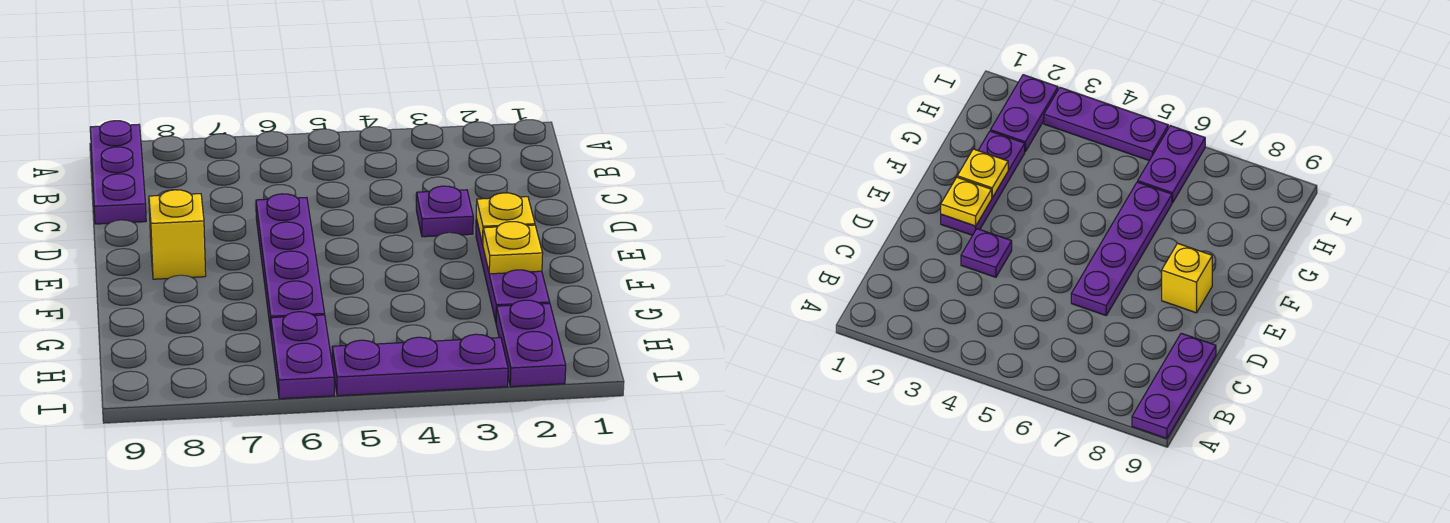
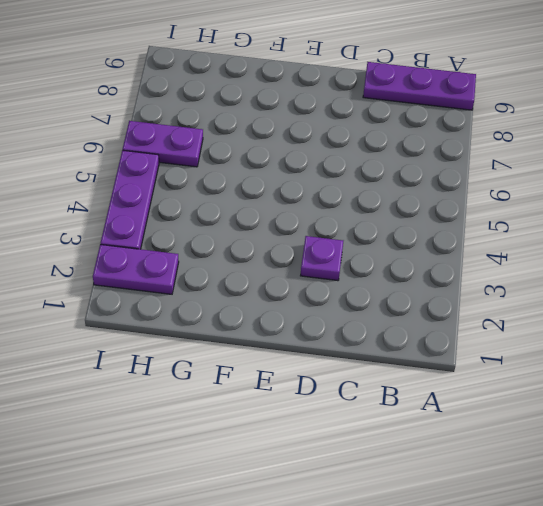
none -> purple 1x4 plate [256,194,325,331]
none -> purple 1x3 plate [476,219,550,322]

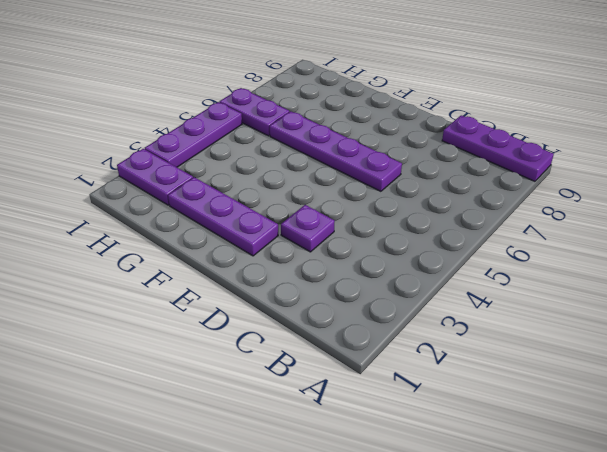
none -> yellow 1x1 brick [149,190,206,279]
none -> yellow 1x1 plate [476,193,535,244]

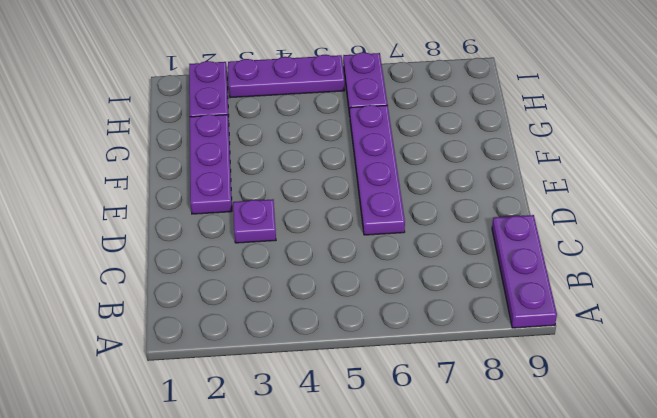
none -> yellow 1x1 brick [149,190,206,279]
none -> yellow 1x1 plate [476,193,535,244]

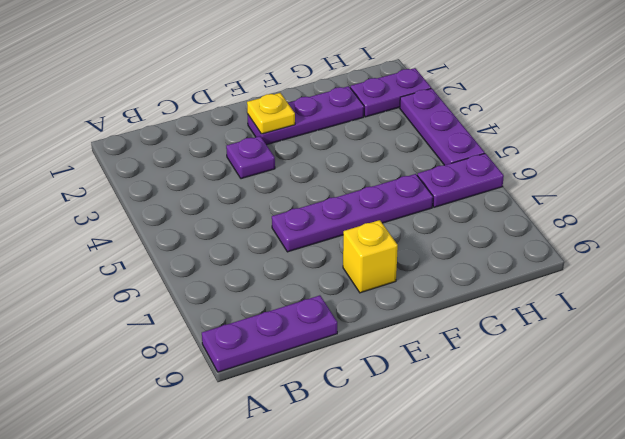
none -> yellow 1x1 plate [483,222,543,274]

